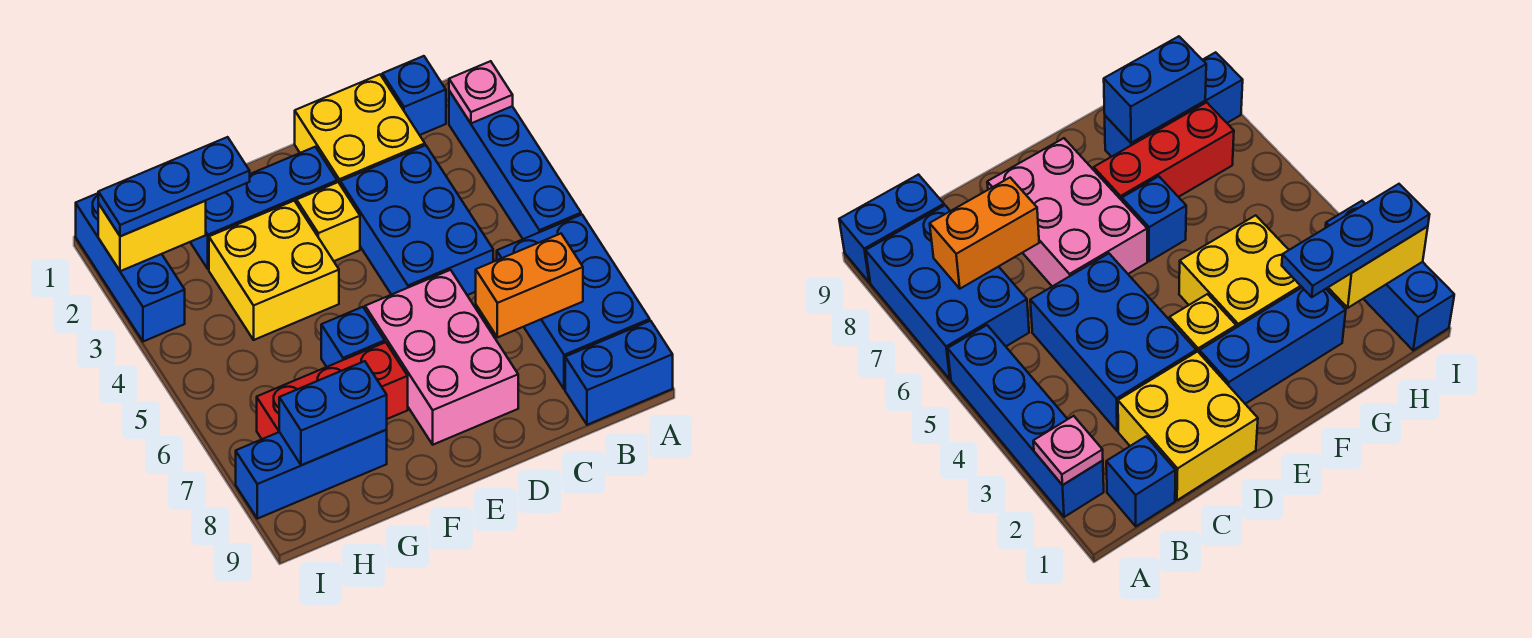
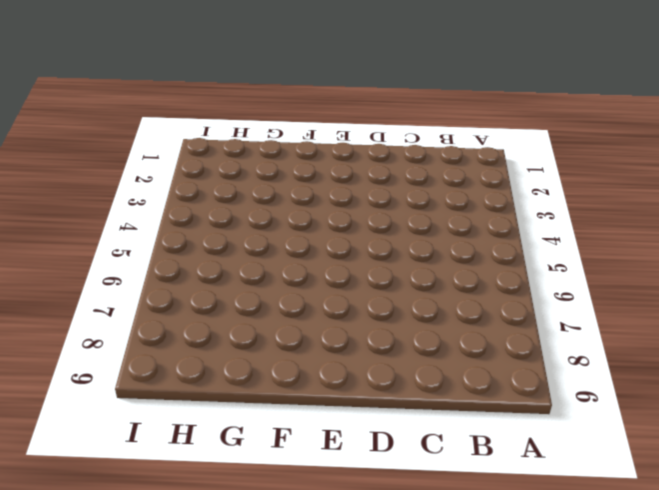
none -> blue 1x4 brick [449,91,581,239]
none -> blue 2x3 brick [497,215,650,389]
none -> blue 1x2 brick [565,321,673,425]

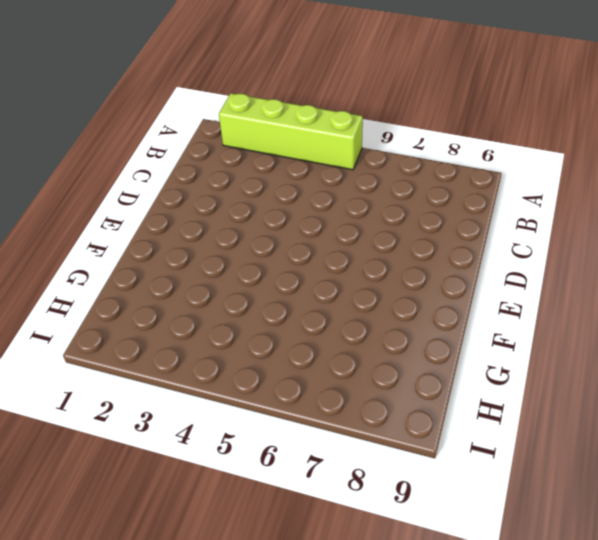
lime 1x4 brick [219,93,363,170] -> blue 1x4 brick [449,91,581,239]
none -> blue 2x3 brick [497,215,650,389]
none -> blue 1x2 brick [565,321,673,425]
none -> blue 1x1 brick [382,56,446,135]

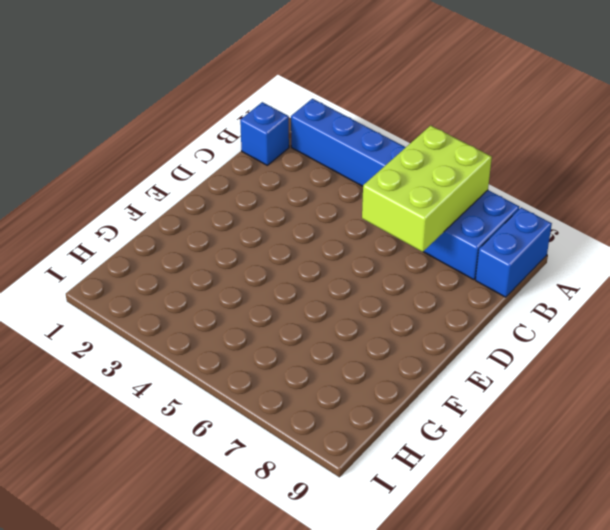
lime 2x3 brick [362,125,492,252] -> orange 1x2 brick [476,234,583,337]
none -> yellow 2x2 brick [295,75,425,184]
none -> blue 2x3 brick [340,145,493,295]
none -> pink 2x3 brick [365,270,518,445]

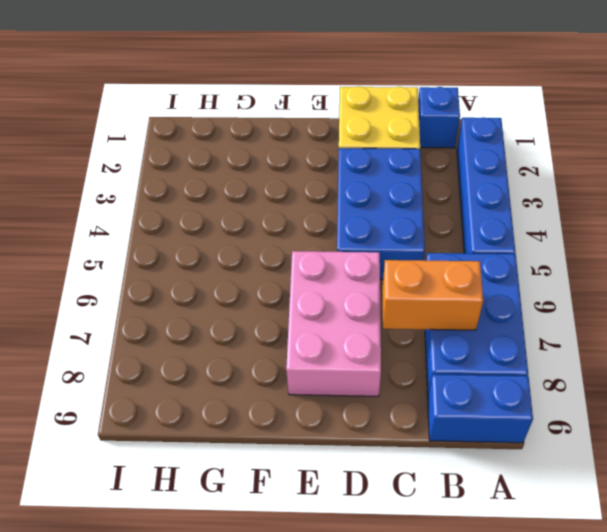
none -> blue 1x3 brick [190,147,337,269]
none -> yellow 1x1 brick [297,182,360,261]
none -> yellow 2x2 brick [209,201,339,340]

